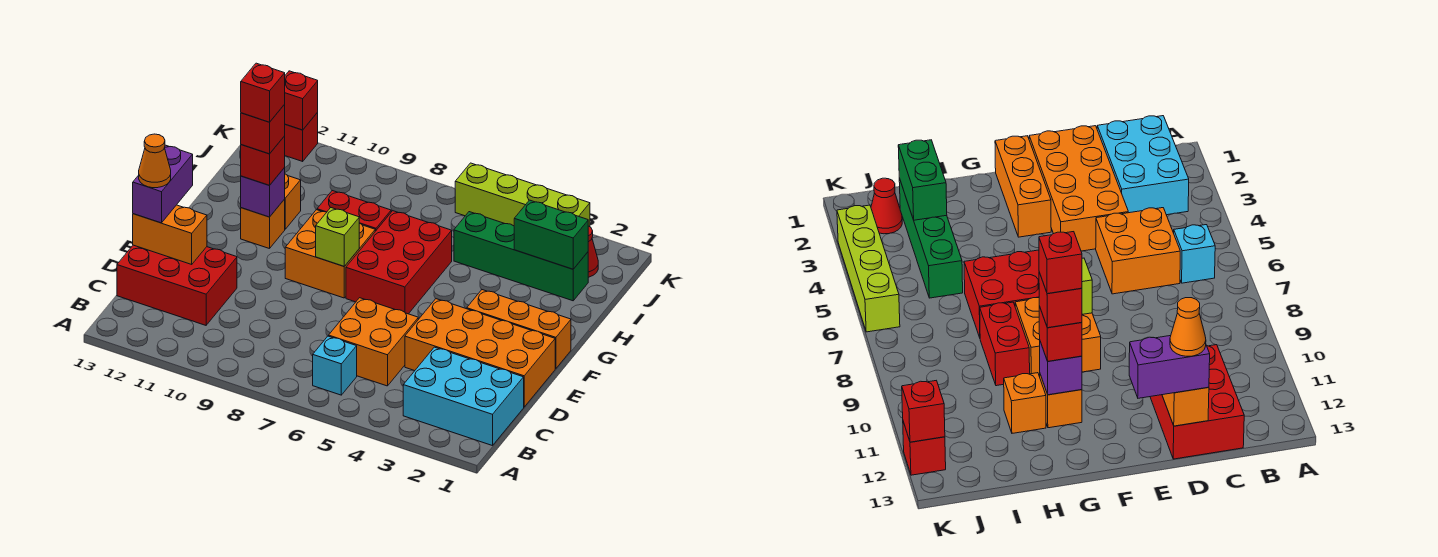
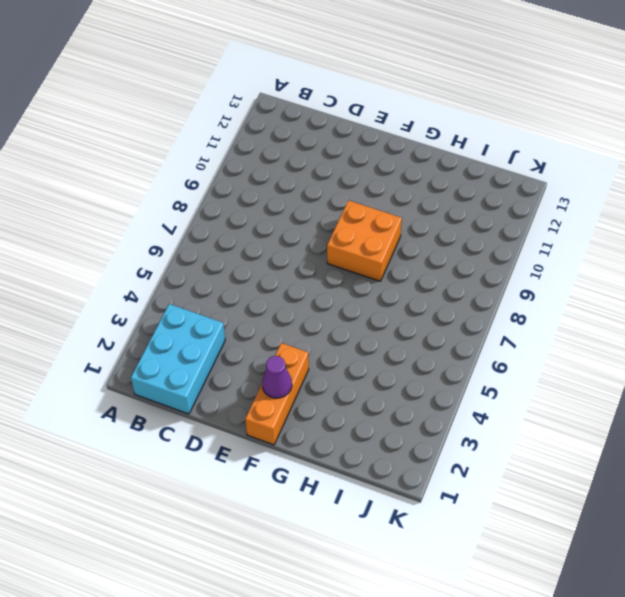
purple 1x1 cone [262,356,292,398] -> none
none -> cyan 1x1 brick [313,336,357,395]
none -> orange 2x2 brick [329,298,418,386]
none -> red 2x3 brick [117,245,237,325]

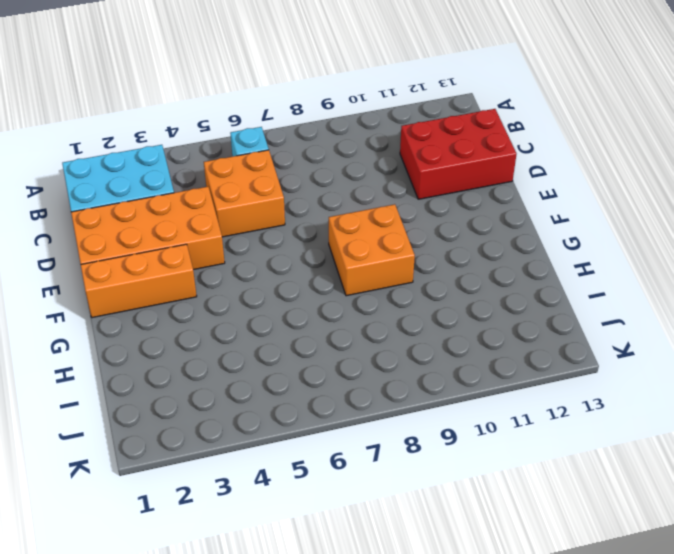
none -> red 2x3 brick [346,211,452,314]
none -> orange 1x1 brick [241,199,285,249]
none -> red 1x2 brick [317,191,391,231]

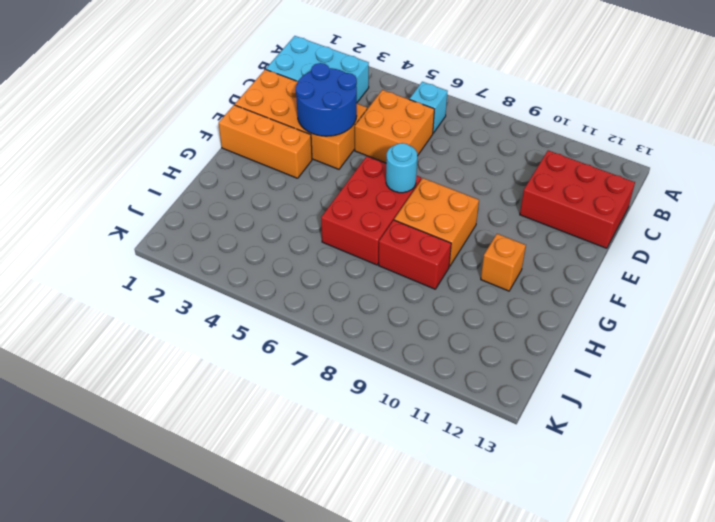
blue 2x2 round brick [296,63,357,136] -> none
cyan 1x1 round brick [386,143,417,193] -> none
none -> orange 1x1 brick [285,174,301,229]
none -> green 1x4 brick [454,212,588,301]
none -> red 1x1 cone [588,226,598,277]

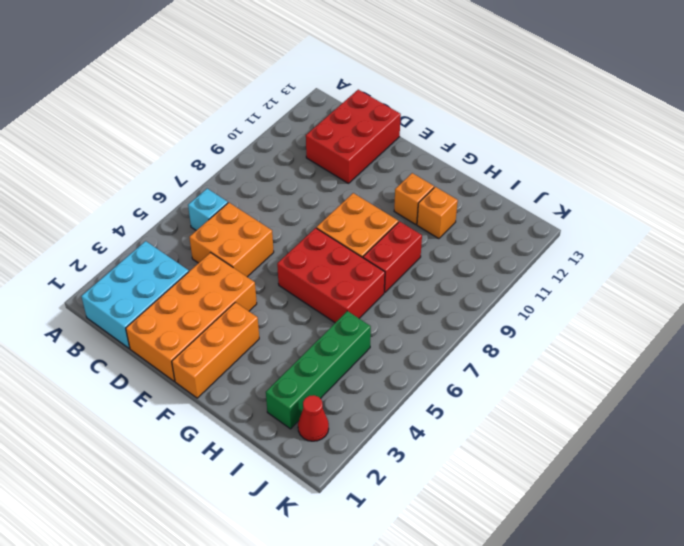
none -> lime 1x4 brick [455,163,590,227]
none -> red 1x1 brick [285,113,318,161]
none -> orange 1x2 brick [133,205,207,264]

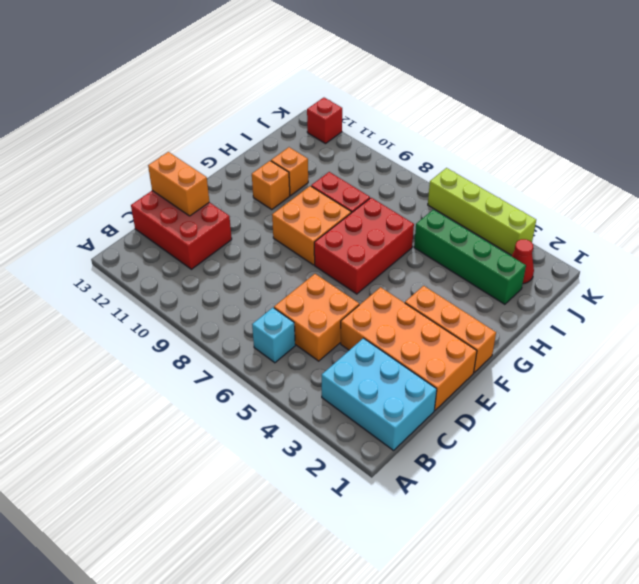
none -> lime 1x1 brick [316,208,359,266]
none -> purple 1x1 brick [241,168,285,217]
none -> green 1x2 brick [514,200,588,269]

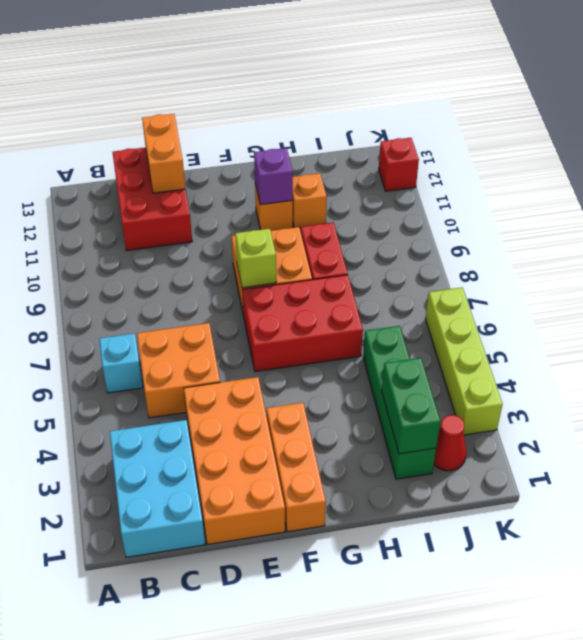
none -> red 1x1 brick [284,71,318,130]
none -> purple 1x2 brick [133,145,193,223]
none -> red 1x1 brick [241,136,285,185]

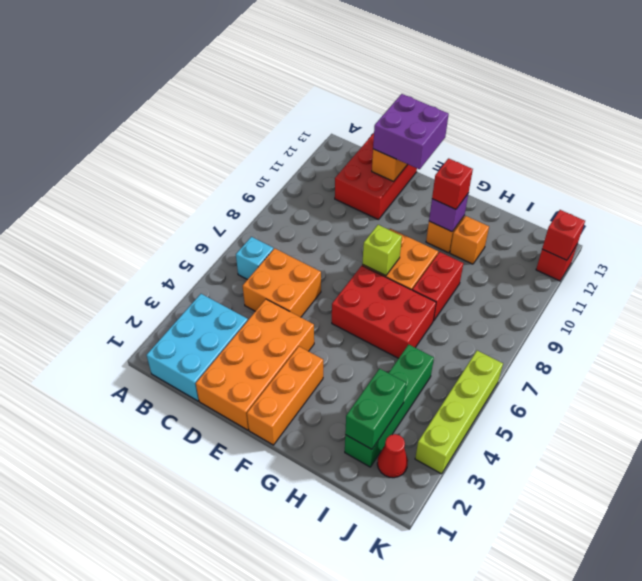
purple 2x2 brick [373,94,449,169] -> purple 1x2 brick [133,145,193,223]
none -> orange 1x1 cone [139,134,171,188]
none -> red 1x1 brick [241,105,285,154]
none -> red 1x1 brick [241,63,285,122]

